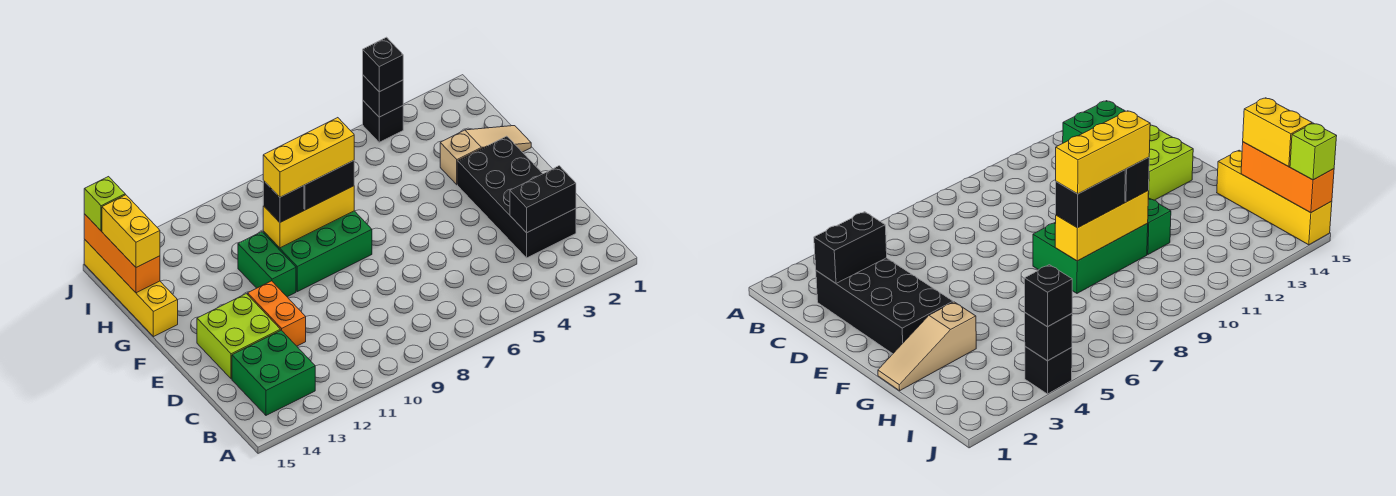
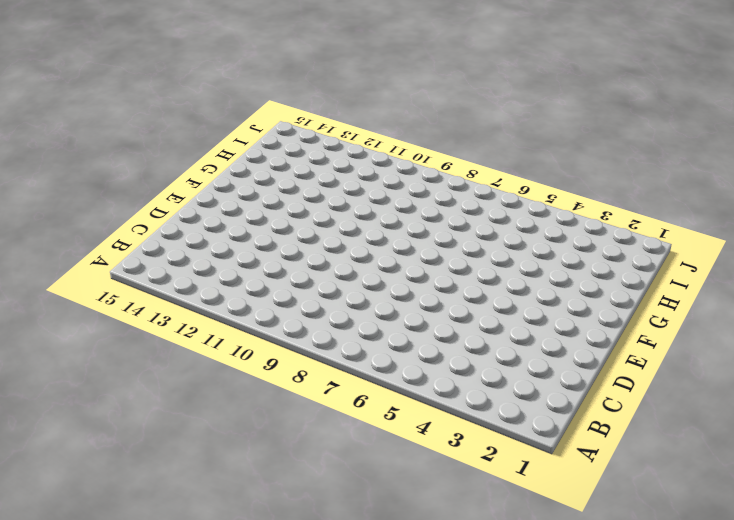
none -> green 2x2 brick [232,330,315,415]
none -> black 2x4 brick [458,136,576,258]
none -> orange 1x2 brick [248,281,306,346]

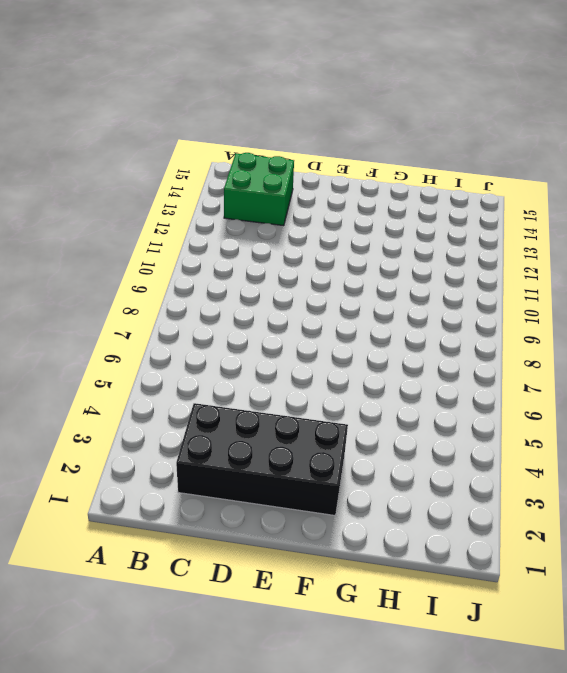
none -> orange 1x2 brick [248,281,306,346]
none -> lime 2x2 brick [197,294,280,379]
none -> green 2x3 brick [263,211,372,292]

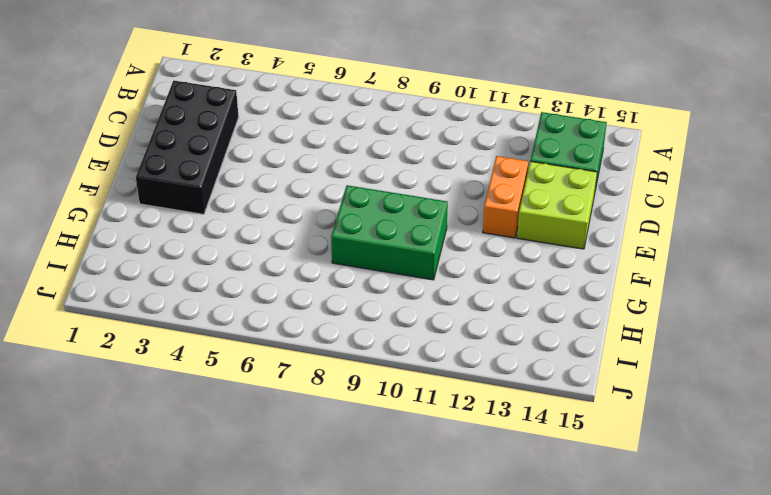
none -> green 1x2 brick [238,232,296,297]
none -> tan 1x3 slope [440,126,531,185]
none -> yellow 1x4 brick [84,240,178,337]

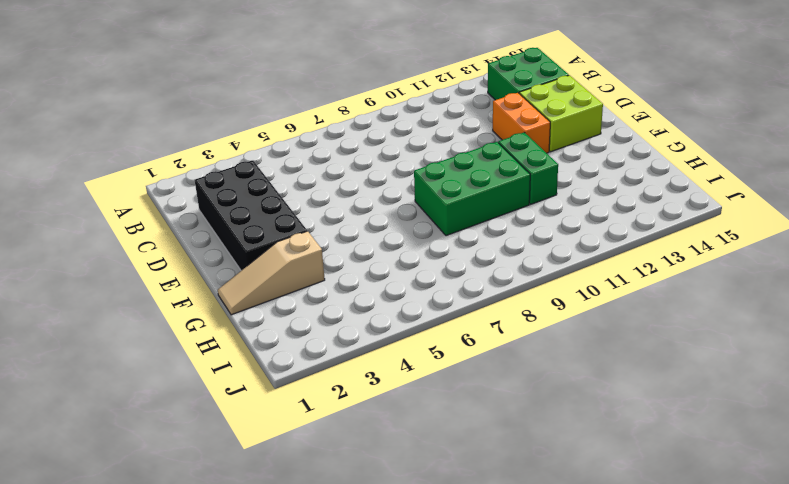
none -> yellow 1x4 brick [84,240,178,337]
none -> black 1x1 brick [363,101,403,142]
none -> black 1x2 brick [510,166,576,233]

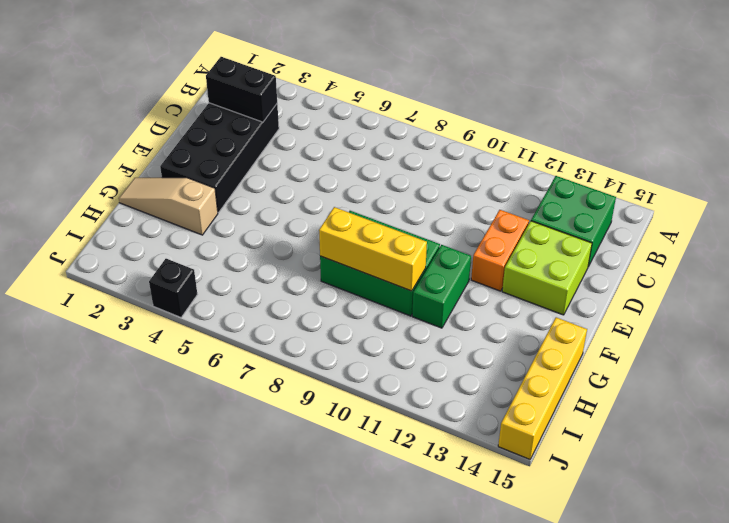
none -> orange 1x3 brick [84,214,160,293]
none -> black 1x1 brick [363,75,403,117]
none -> black 1x2 brick [304,161,354,210]

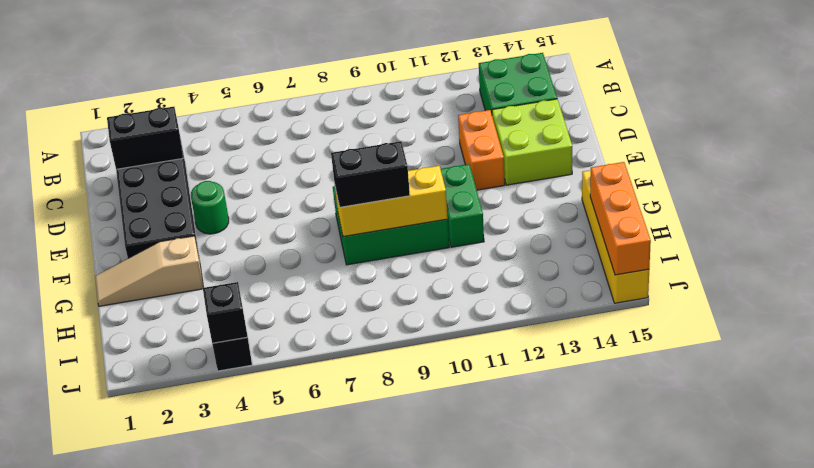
green 1x1 round brick [191,181,229,234] -> none
none -> black 1x1 brick [263,180,304,222]
none -> yellow 1x2 brick [102,195,160,267]
none -> black 1x1 brick [363,37,403,92]

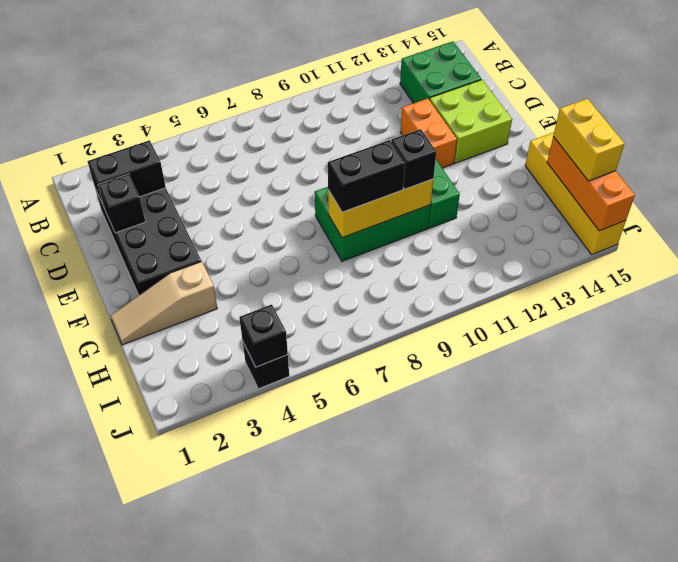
black 1x1 brick [98,174,145,233] -> black 1x1 brick moved to [363,37,403,92]
none -> lime 1x1 brick [84,177,125,231]
none -> yellow 1x3 brick [263,118,354,197]

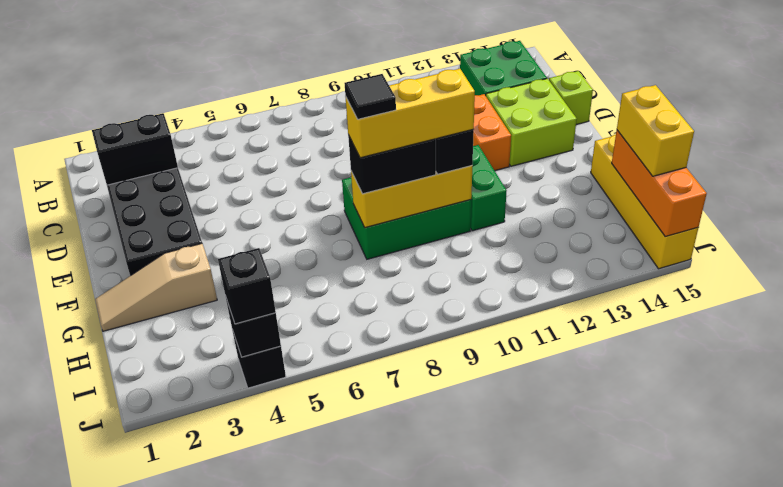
lime 1x1 brick [549,71,593,125] -> lime 1x1 brick moved to [84,177,125,231]
black 1x1 tile [344,74,396,119] -> none

